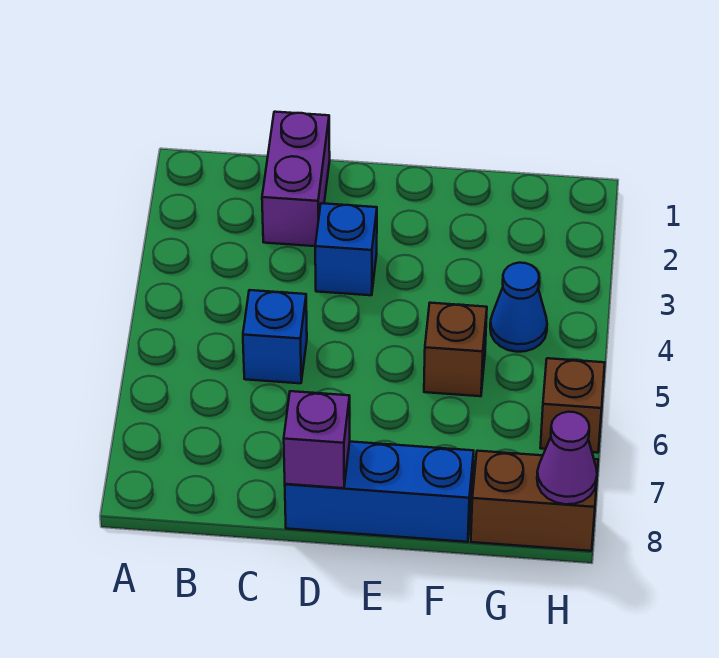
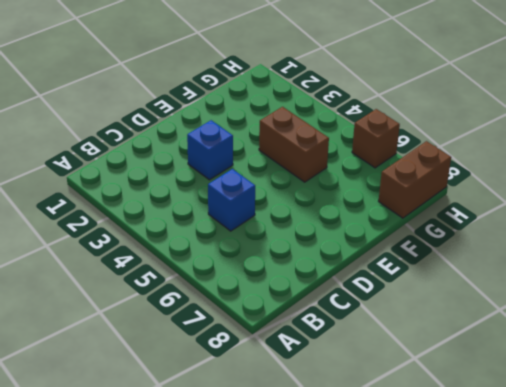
brown 1x2 brick [259,107,329,182] -> brown 1x1 brick [424,303,487,396]
none -> purple 1x2 brick [262,112,330,246]
none -> blue 1x3 brick [285,442,474,542]

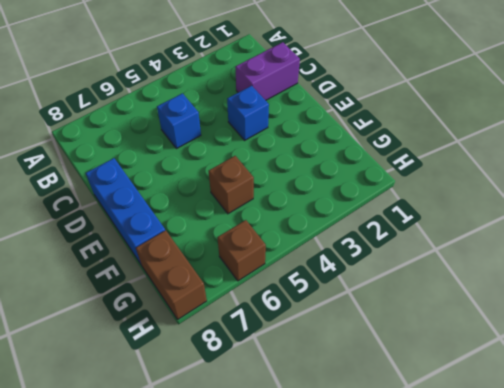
none -> blue 1x1 cone [490,263,547,352]
none -> purple 1x1 brick [284,391,350,488]

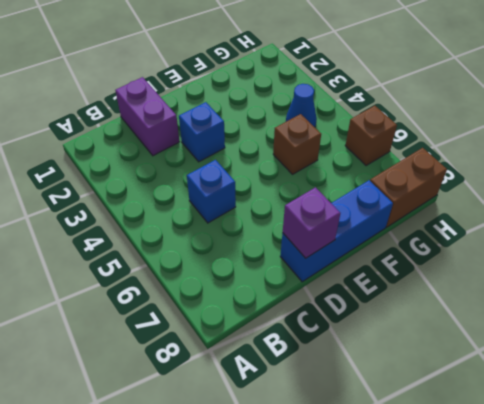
none -> purple 1x1 cone [537,412,597,504]

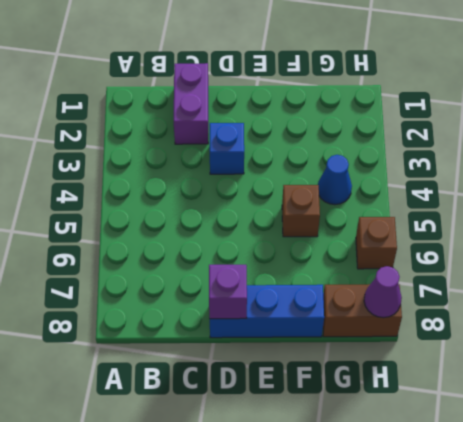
none -> blue 1x1 brick [243,290,307,383]

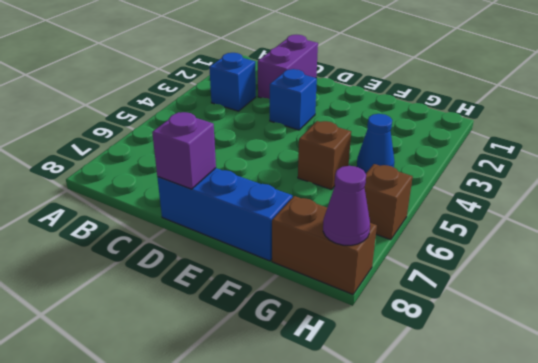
blue 1x1 brick [209,53,256,111] -> blue 1x1 brick moved to [243,290,307,383]

